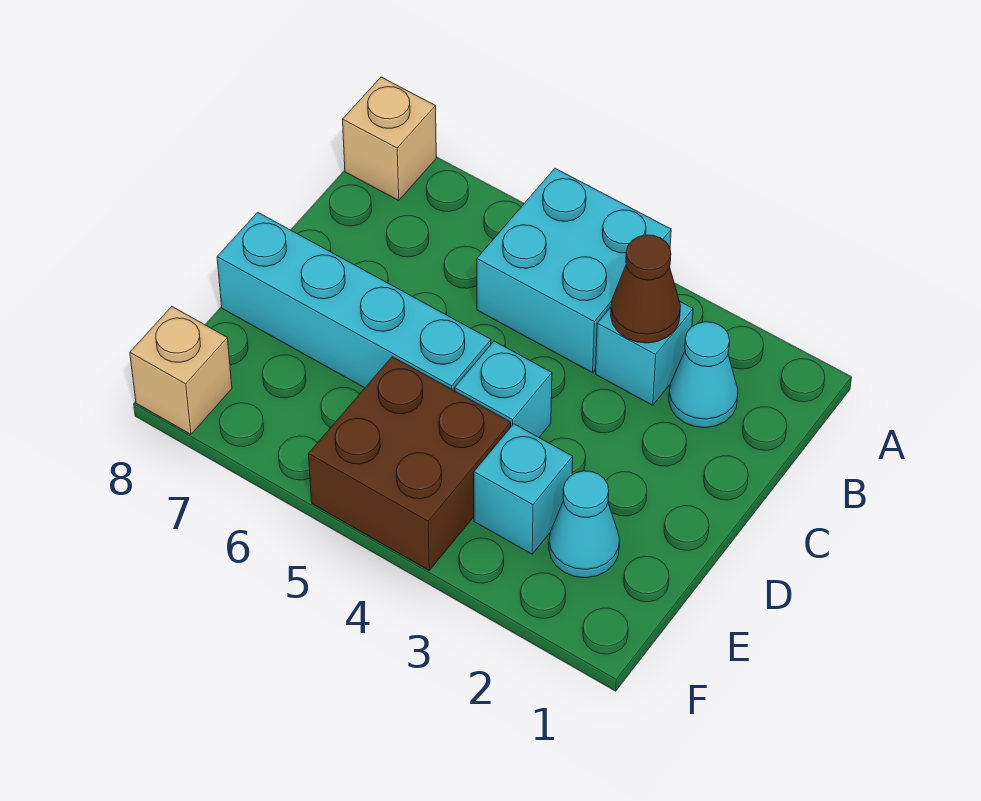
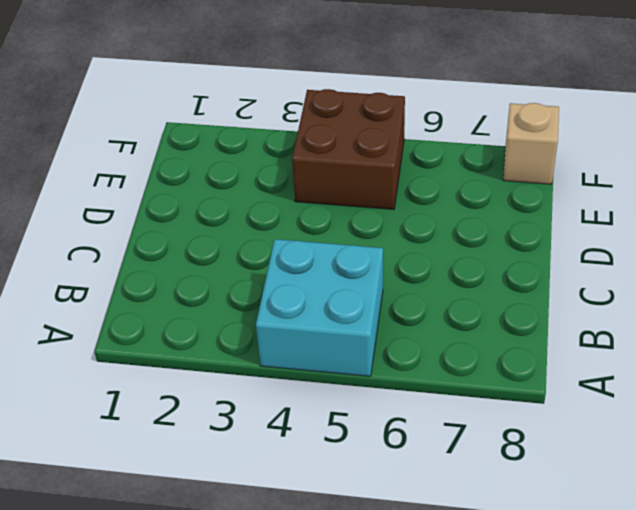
none -> tan 1x1 brick [343,77,436,200]
none -> cyan 1x1 cone [669,322,738,428]

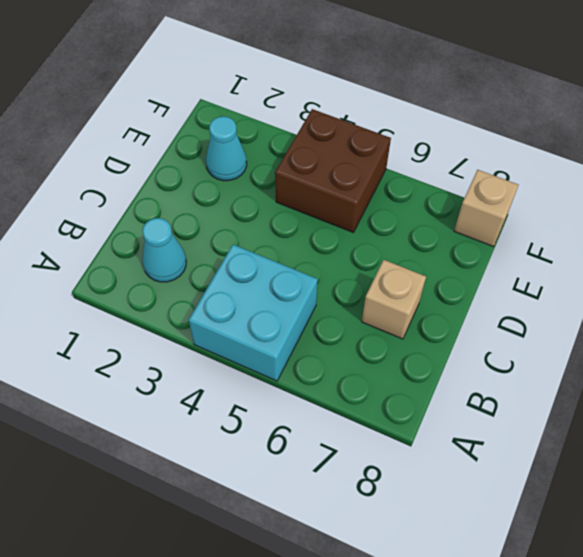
tan 1x1 brick [362,260,426,339] -> tan 1x1 brick moved to [343,77,436,200]
none -> cyan 1x1 brick [596,302,693,405]
none -> cyan 1x1 brick [455,341,552,437]

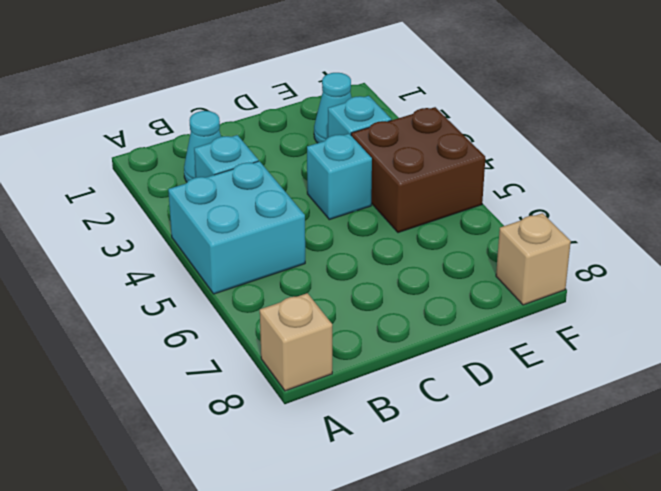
none -> cyan 1x4 brick [217,212,491,391]
none -> brown 1x1 cone [611,235,681,343]

